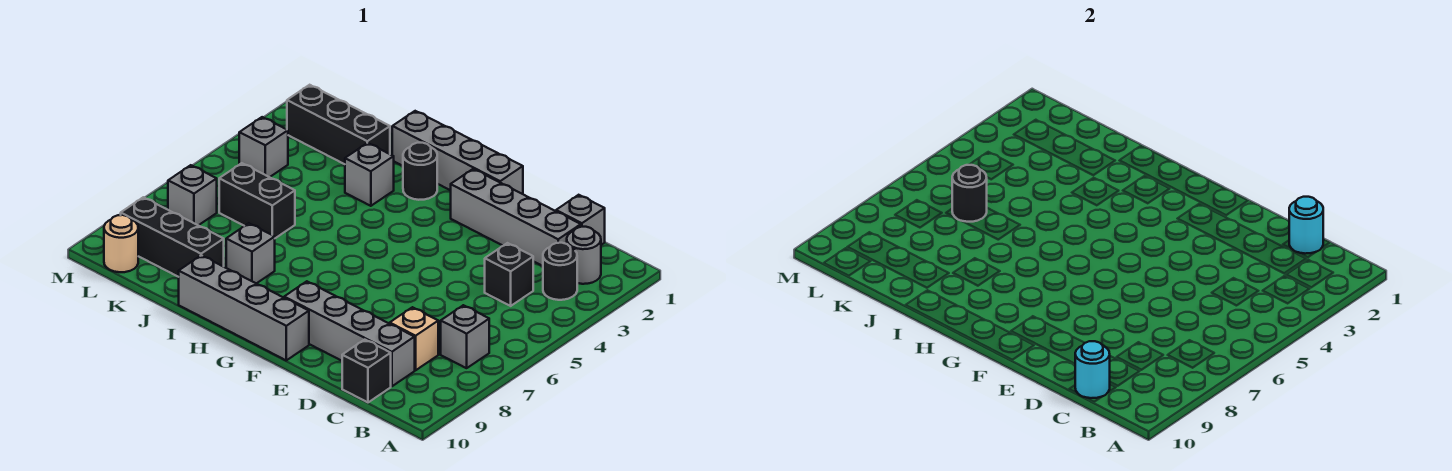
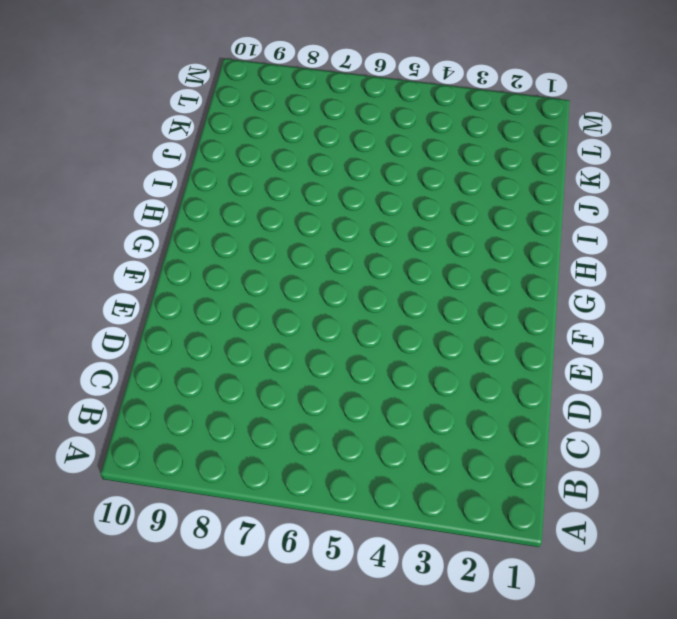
none -> grey 1x1 round brick [567,227,601,284]
none -> black 1x1 round brick [543,243,577,300]
none -> grey 1x1 brick [441,305,489,368]

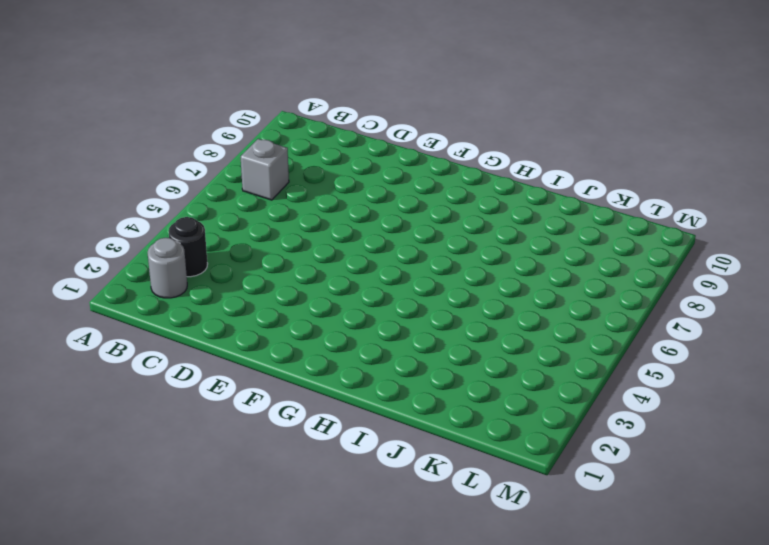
none -> grey 1x1 brick [556,195,605,245]
none -> grey 1x4 brick [451,169,581,266]
none -> black 1x1 brick [485,243,533,306]

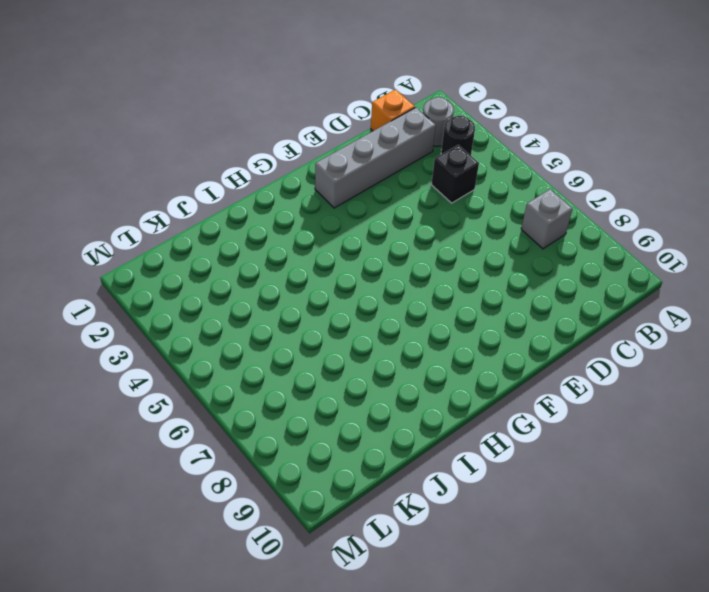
orange 1x1 brick [371,89,415,131] -> grey 1x1 brick [556,195,605,245]
none -> tan 1x1 brick [390,307,438,370]
none -> grey 1x4 brick [284,281,415,386]
none -> black 1x1 brick [342,340,391,402]

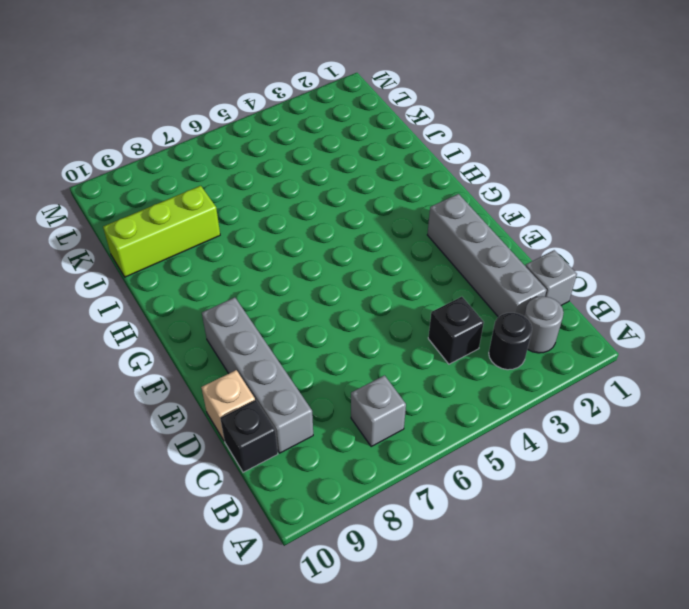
tan 1x1 brick [201,370,255,441] -> tan 1x1 brick moved to [390,307,438,370]
lime 1x3 brick [103,186,220,277] -> black 1x3 brick [121,197,224,277]
none -> grey 1x4 brick [392,111,523,194]
none -> grey 1x4 brick [179,255,309,360]
none -> black 1x1 round brick [403,143,437,200]

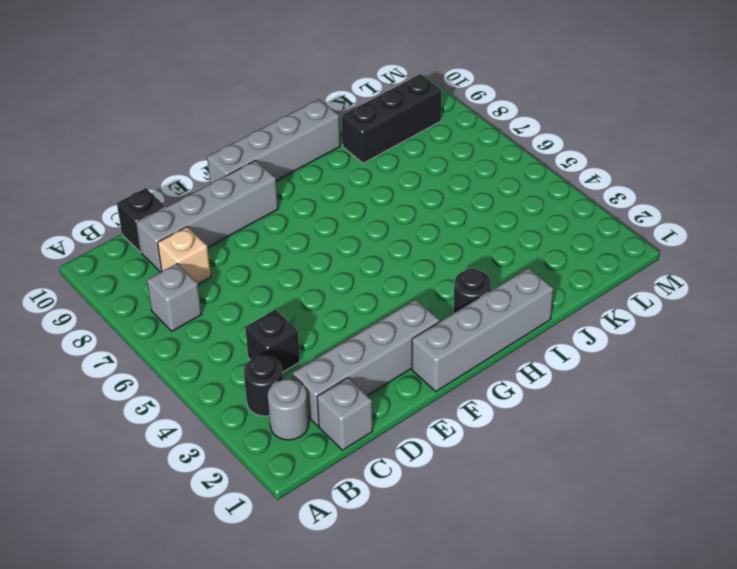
none -> grey 1x1 brick [345,143,394,206]
none -> grey 1x1 brick [226,223,275,284]
none -> black 1x3 brick [287,85,390,164]

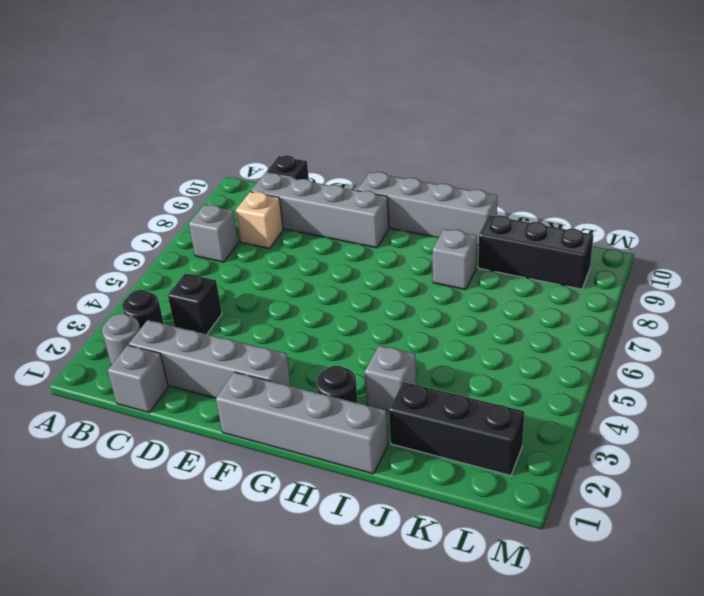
none -> black 1x2 brick [219,163,295,238]
none -> grey 1x1 brick [239,117,288,177]
none -> grey 1x1 brick [168,165,217,225]

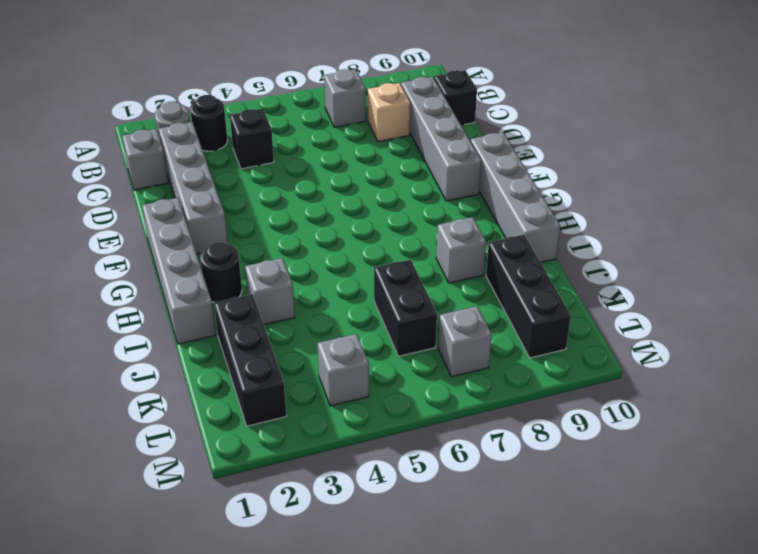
none -> tan 1x1 round brick [104,215,138,272]
none -> cyan 1x1 round brick [1289,197,1323,254]
none -> cyan 1x1 round brick [1075,341,1110,398]

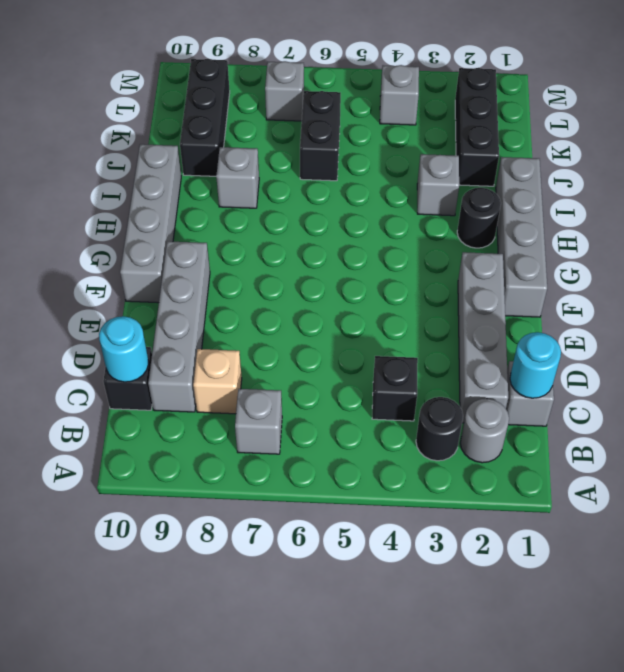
none -> tan 1x1 round brick [104,215,138,272]
none -> black 1x1 round brick [952,165,987,222]

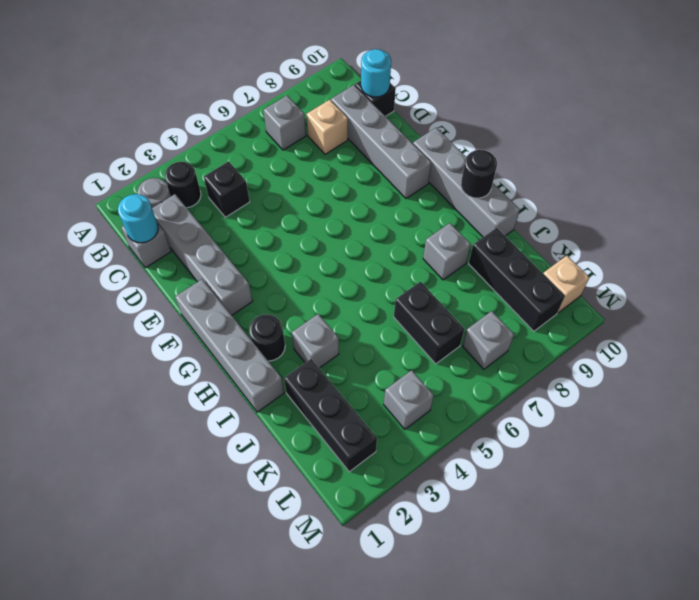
black 1x1 round brick [461,150,497,198] -> black 1x1 round brick moved to [952,165,987,222]
tan 1x1 brick [543,256,590,313] -> tan 1x1 round brick [104,215,138,272]

